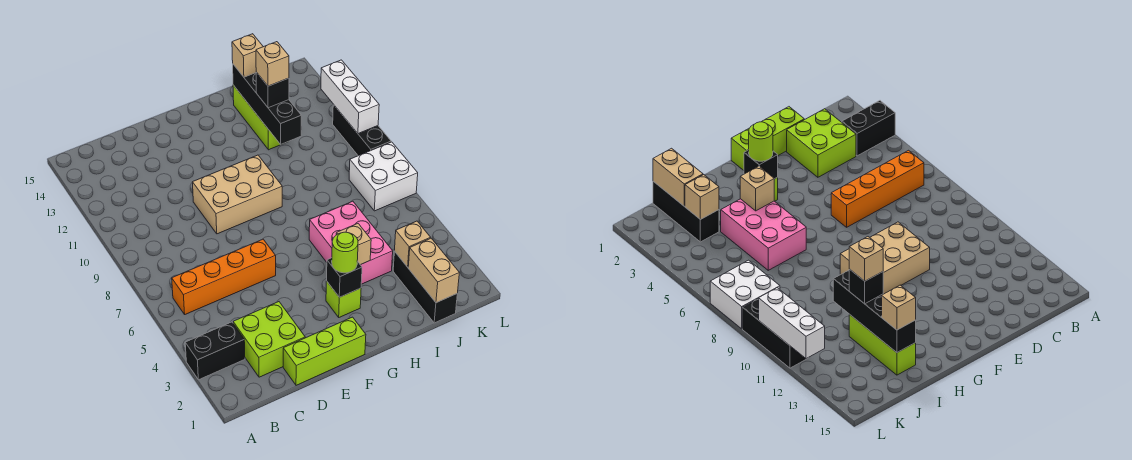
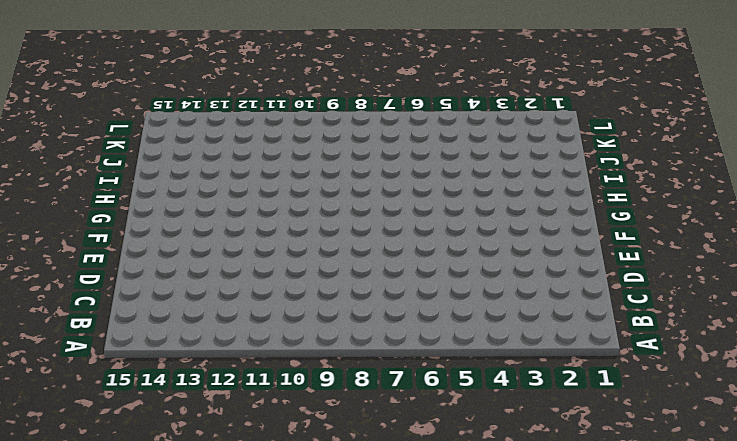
none -> black 1x2 brick [185,322,245,380]
none -> orange 1x4 brick [172,239,276,314]
none -> lime 2x2 brick [233,302,305,377]

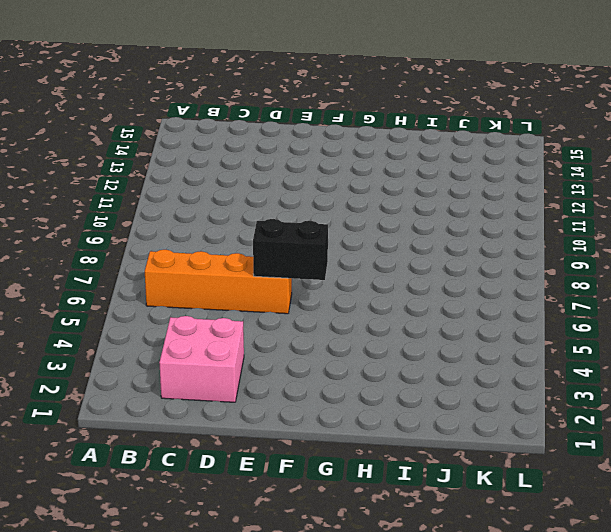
pink 2x2 brick [159,316,244,402] -> lime 2x2 brick [233,302,305,377]
black 1x2 brick [253,219,328,280] -> black 1x2 brick moved to [185,322,245,380]
none -> lime 1x3 brick [283,317,366,385]
none -> tan 2x3 brick [193,155,282,234]
none -> lime 1x1 brick [326,281,361,317]

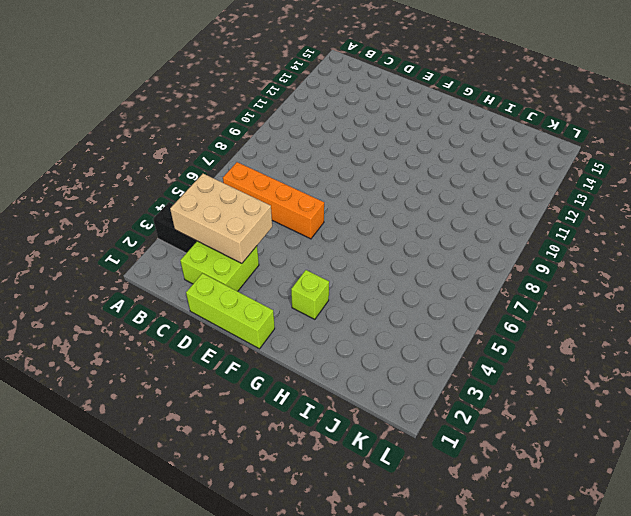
tan 2x3 brick [170,174,272,263] -> tan 2x3 brick moved to [193,155,282,234]
none -> pink 2x3 brick [309,201,393,284]
none -> lime 1x3 brick [233,85,280,150]
none -> black 1x3 brick [393,251,457,323]

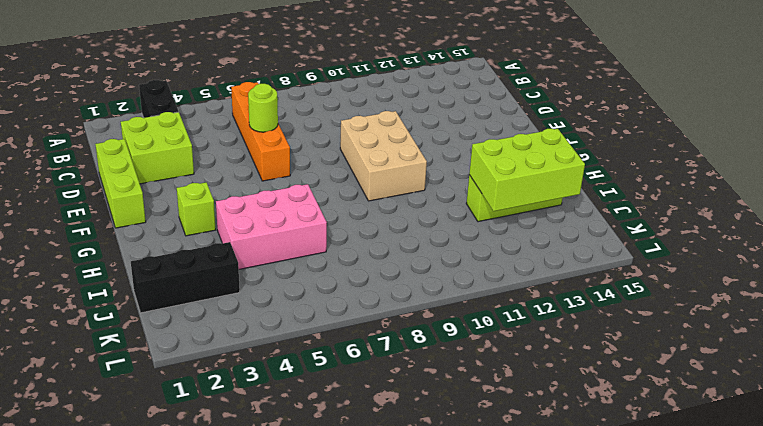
lime 1x1 round brick [248,84,278,132] -> lime 1x1 round brick moved to [332,232,358,273]
lime 2x3 brick [469,129,585,211] -> black 1x4 brick [233,64,301,145]
none -> white 2x2 brick [349,142,418,211]
none -> black 1x3 brick [333,104,391,156]
none -> black 1x1 brick [327,258,362,297]

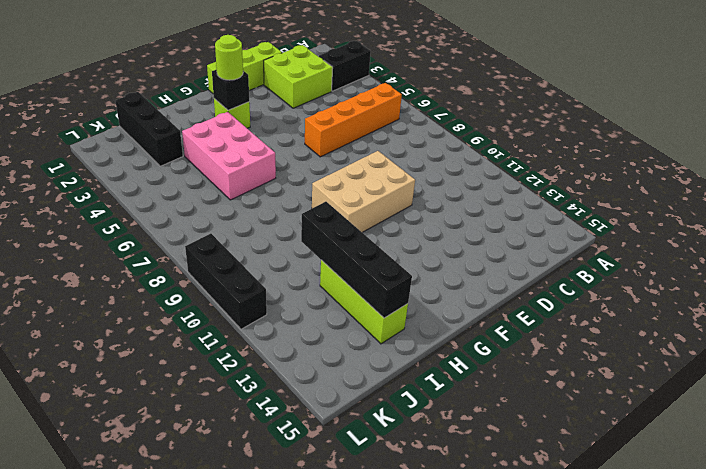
none -> white 2x2 brick [349,142,418,211]
none -> tan 1x1 brick [336,224,371,265]
none -> tan 1x2 brick [408,238,459,303]

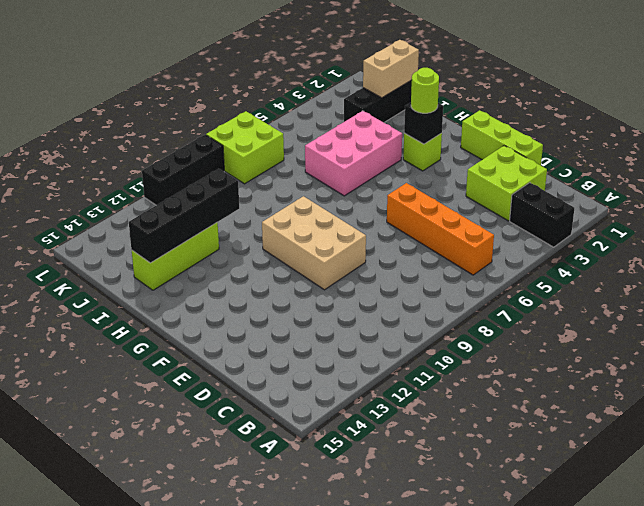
lime 2x2 brick [206,111,284,184] -> white 2x2 brick [349,142,418,211]
none -> tan 1x1 brick [336,224,371,265]
none -> tan 1x1 brick [394,221,431,267]
none -> white 1x3 brick [321,60,379,134]

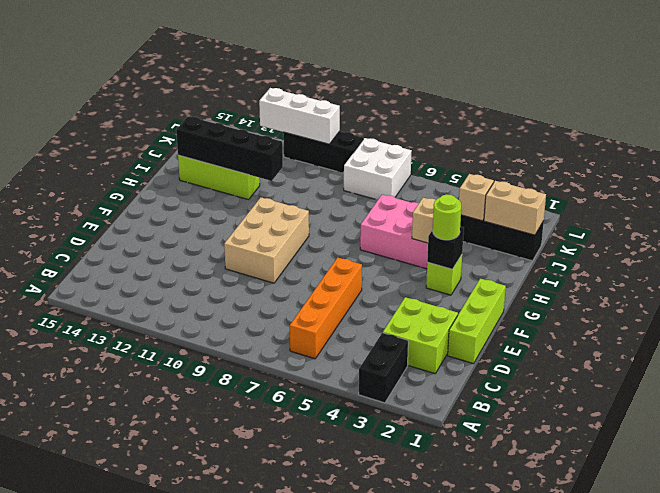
none -> black 1x1 brick [256,72,289,108]
none -> tan 1x1 brick [232,34,263,77]
none -> tan 1x1 brick [256,42,289,86]

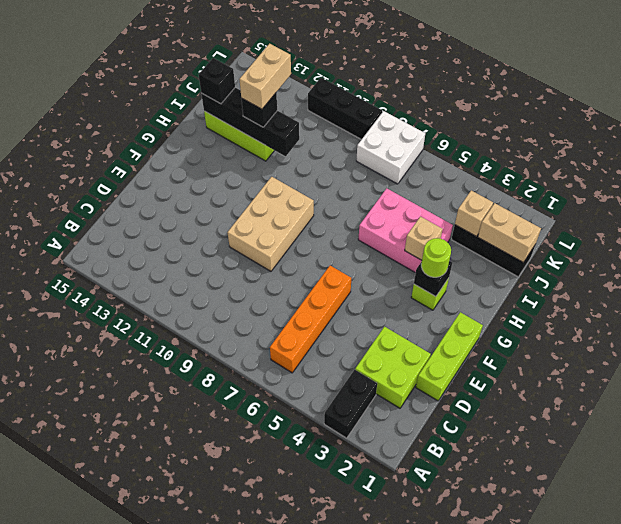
tan 1x2 brick [239,44,291,109] -> tan 1x1 brick [256,42,289,86]
black 1x1 brick [199,58,235,104] -> tan 1x1 brick [232,34,263,77]
none -> white 1x3 brick [321,60,379,134]

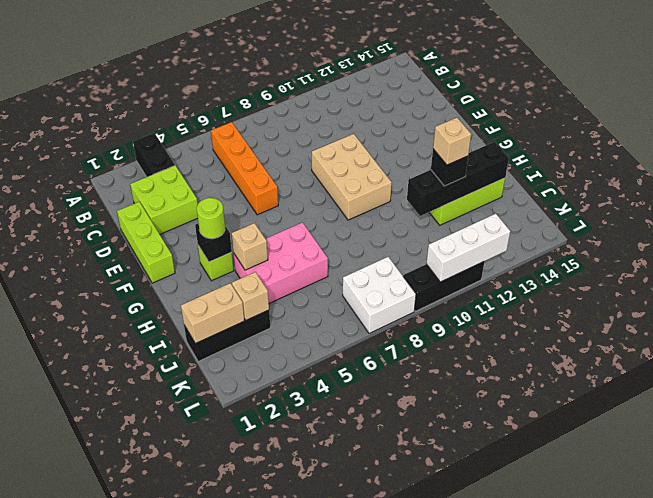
none -> tan 1x1 brick [232,34,263,77]

